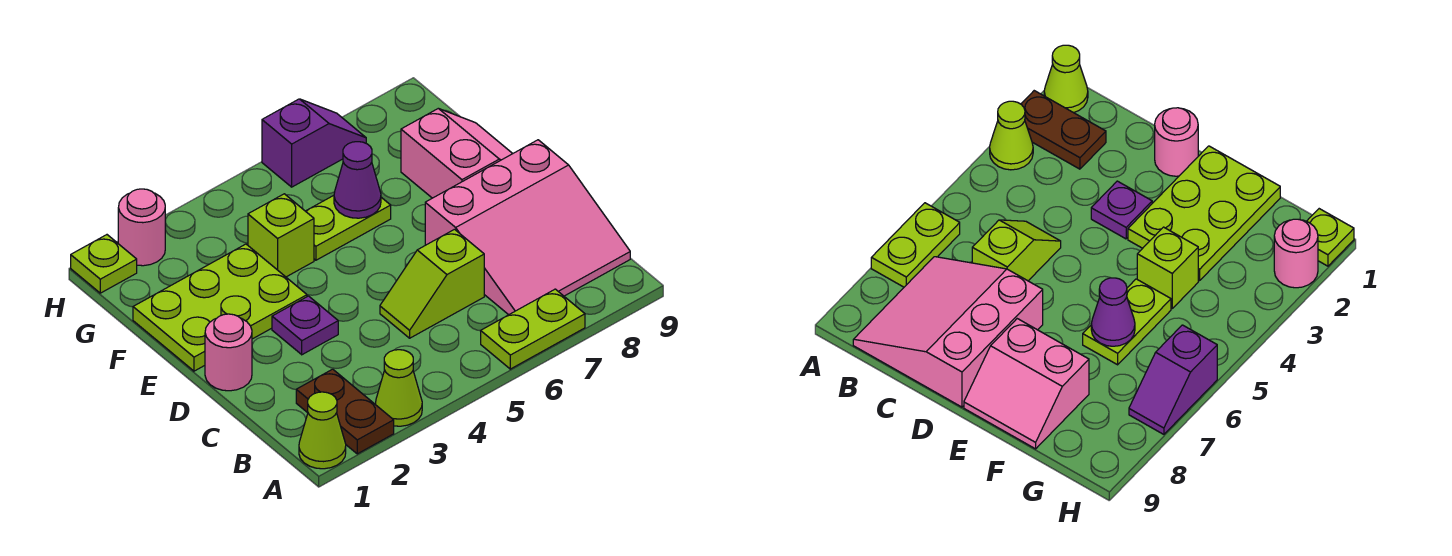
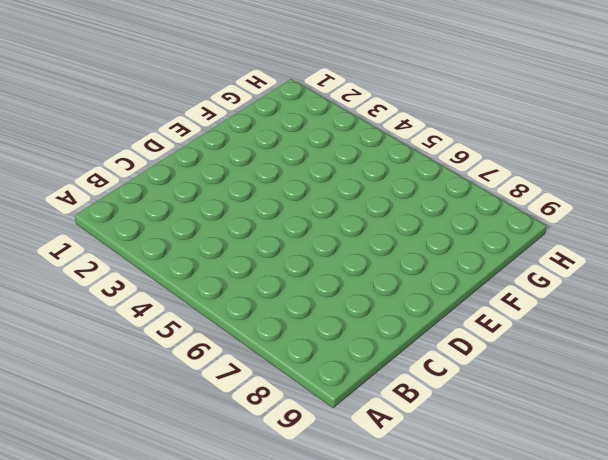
none -> lime 1x1 cone [299,392,346,469]
none -> brown 1x2 plate [296,369,394,454]
none -> lime 1x1 cone [375,350,422,426]

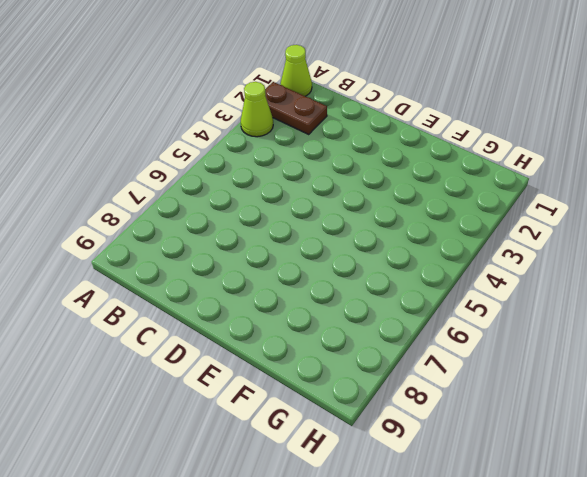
none -> lime 1x2 plate [481,289,585,369]
none -> pink 3x3 slope [425,140,630,315]
none -> lime 1x2 slope [380,229,484,338]

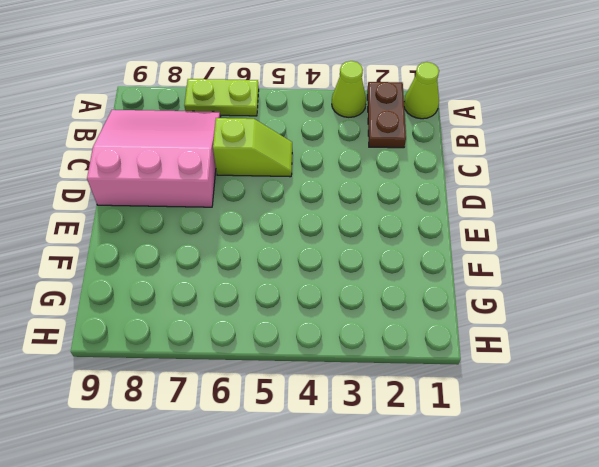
none -> pink 1x1 round brick [205,314,252,391]
none -> purple 1x1 plate [272,296,338,355]
none -> lime 2x3 plate [133,244,307,371]

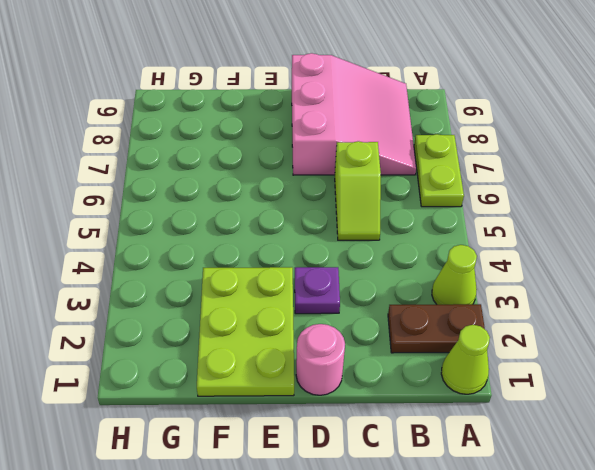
none -> pink 2x2 slope [401,109,513,198]
none -> lime 1x1 brick [248,194,314,277]
none -> lime 1x2 plate [306,195,391,260]

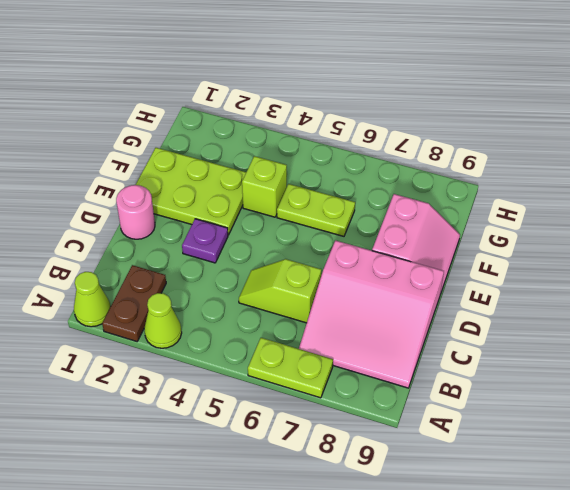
none -> lime 1x1 plate [71,235,137,293]
none -> pink 1x1 round brick [118,189,165,266]
none -> purple 1x2 slope [262,99,366,187]

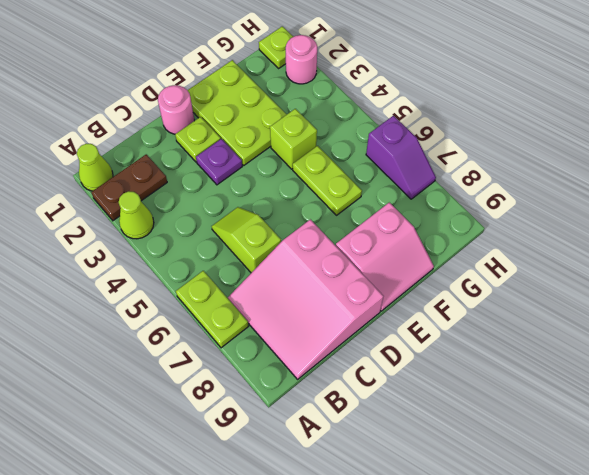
lime 1x1 plate [175,117,221,162] -> none
none -> purple 1x1 cone [334,142,381,218]

